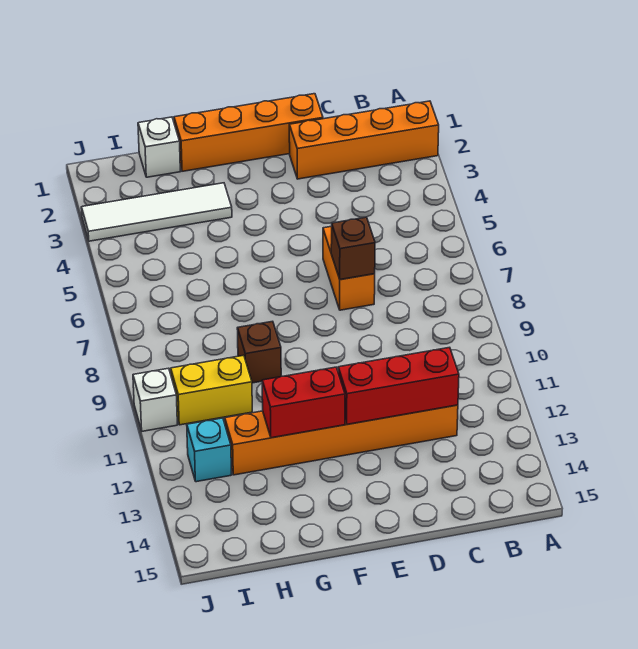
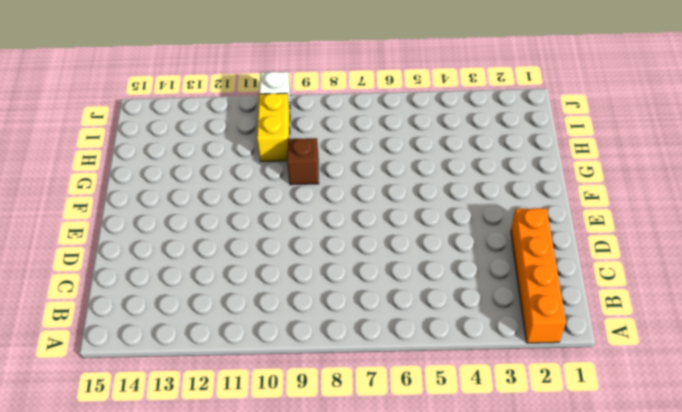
none -> orange 1x6 brick [225,405,458,475]
none -> orange 1x4 brick [174,94,323,171]
none -> orange 1x2 brick [323,226,375,310]

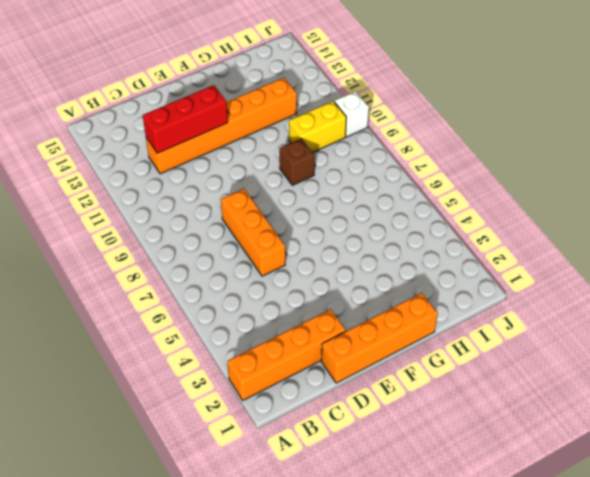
orange 1x3 brick [221,189,285,276] -> orange 1x2 brick [323,226,375,310]
none -> white 1x4 tile [81,183,232,241]
none -> white 1x1 brick [138,117,180,177]
none -> cyan 1x1 brick [187,418,232,482]

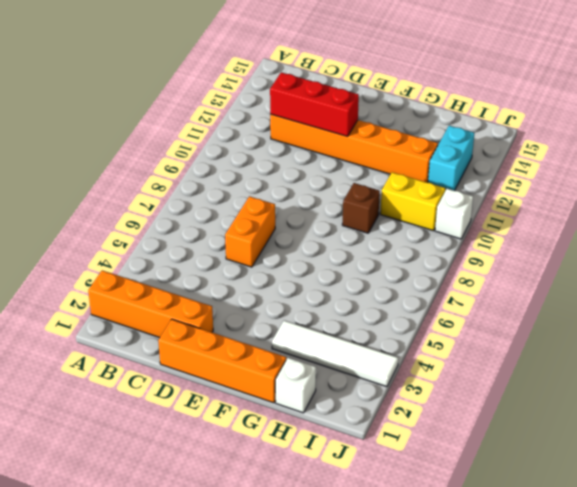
cyan 1x2 brick [428,126,474,191] -> cyan 1x1 brick [187,418,232,482]
none -> brown 1x1 brick [331,217,375,280]
none -> red 1x2 brick [262,367,345,438]

